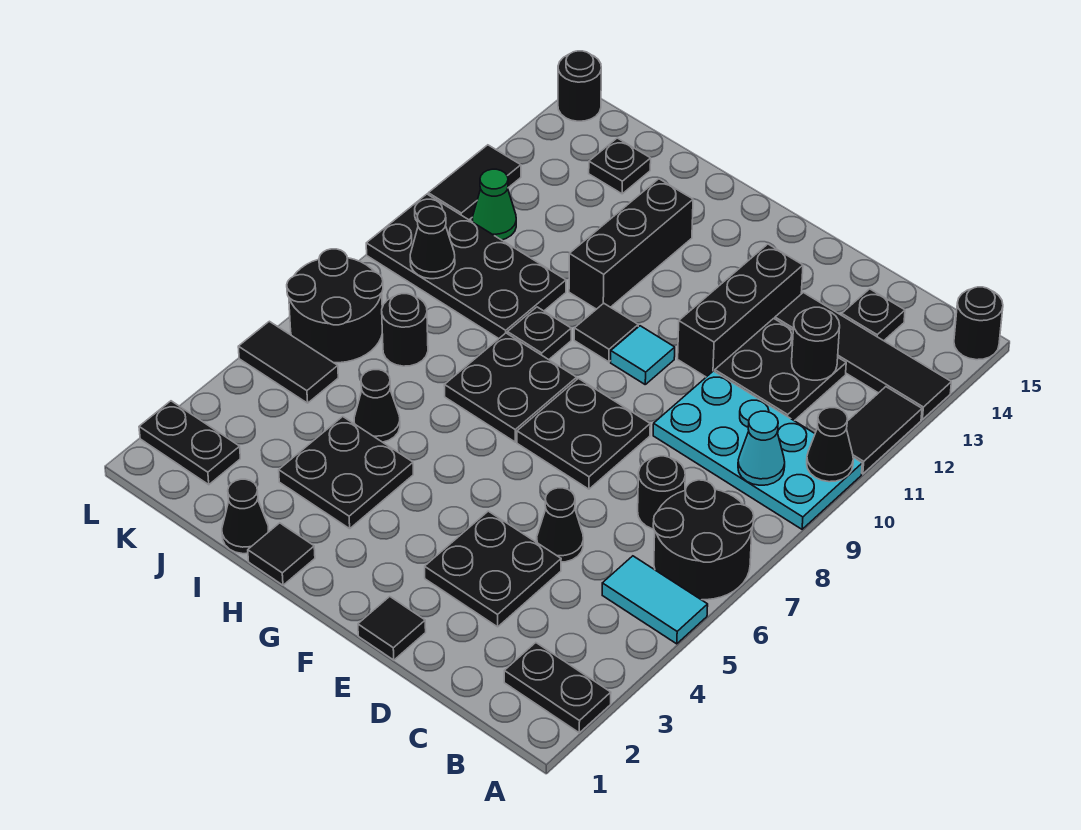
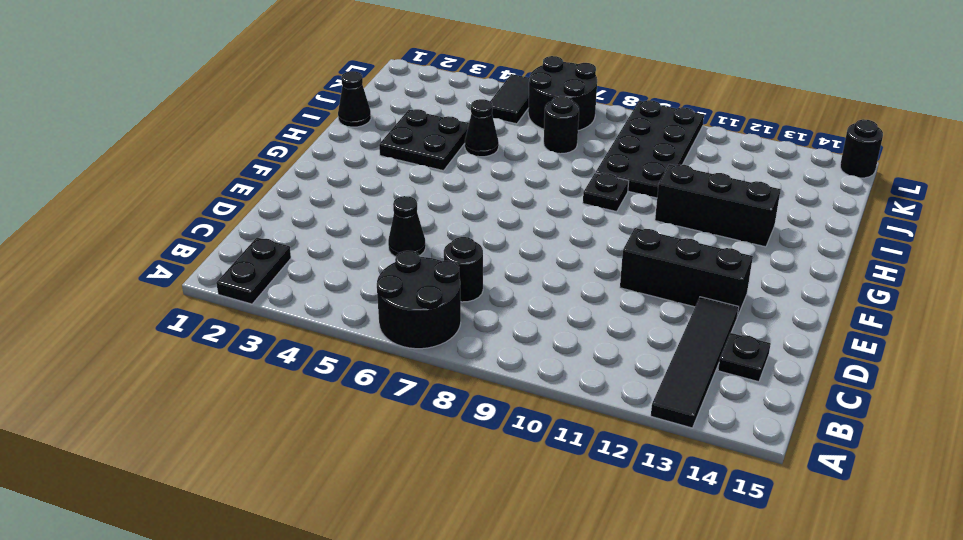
none -> cyan 1x2 tile [602,556,708,644]
none -> cyan 2x4 plate [653,371,862,529]
none -> black 1x2 tile [846,387,922,474]
none -> black 1x1 round brick [954,287,1003,360]

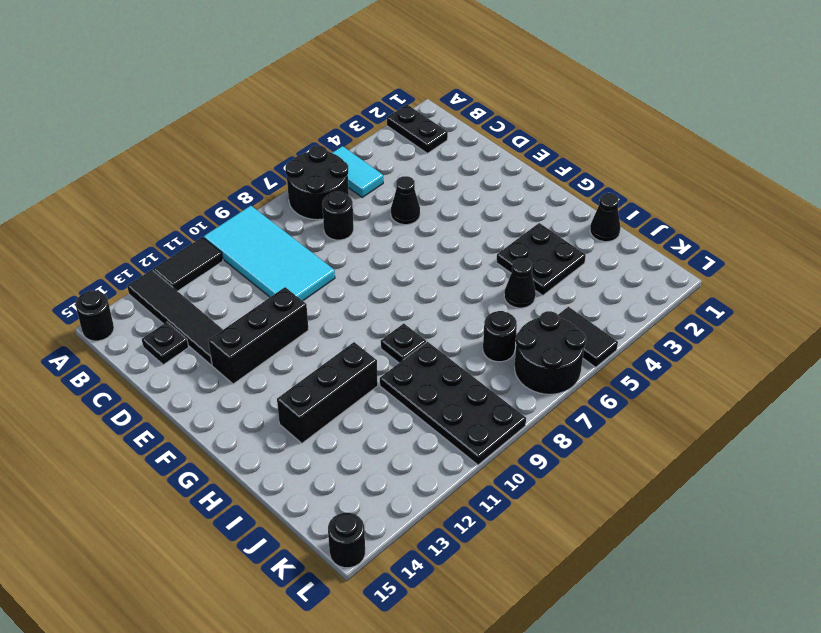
cyan 2x4 tile [204,206,335,301] -> cyan 2x4 plate [653,371,862,529]
none -> black 2x2 plate [715,318,846,421]
none -> black 2x2 plate [425,511,561,627]
none -> black 1x1 tile [358,597,426,660]
none -> black 2x2 plate [517,378,650,489]

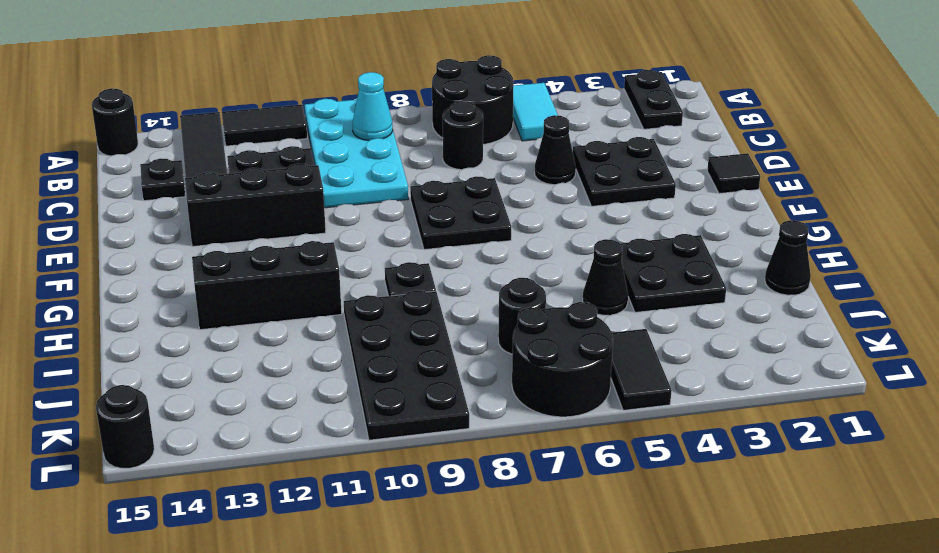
none -> cyan 1x1 tile [611,326,675,384]
none -> black 2x2 plate [444,333,577,442]
none -> black 1x1 tile [574,303,638,362]
none -> black 1x1 tile [248,523,315,585]

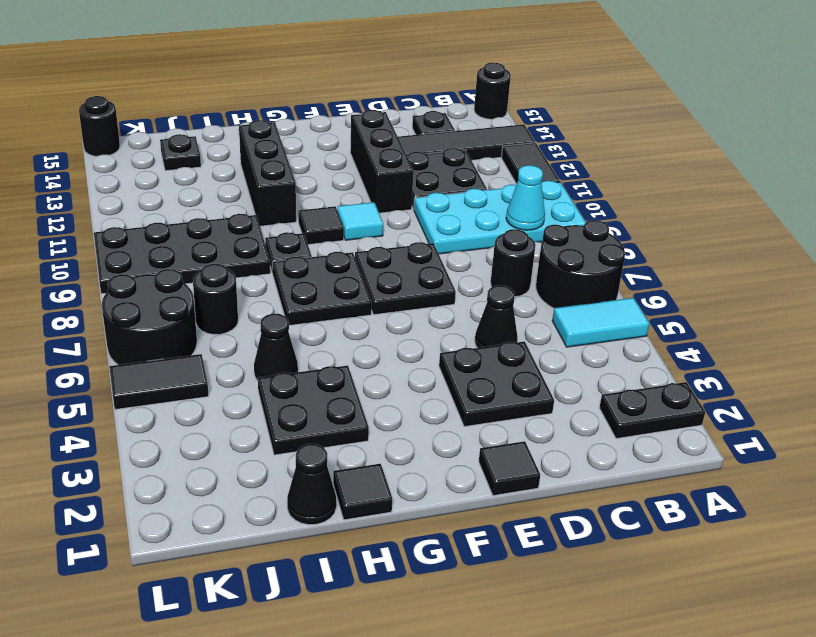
none -> black 1x2 plate [139,401,240,485]
none -> green 1x1 cone [472,169,516,240]
none -> black 1x2 tile [428,145,521,220]
none -> black 1x1 cone [807,408,853,482]

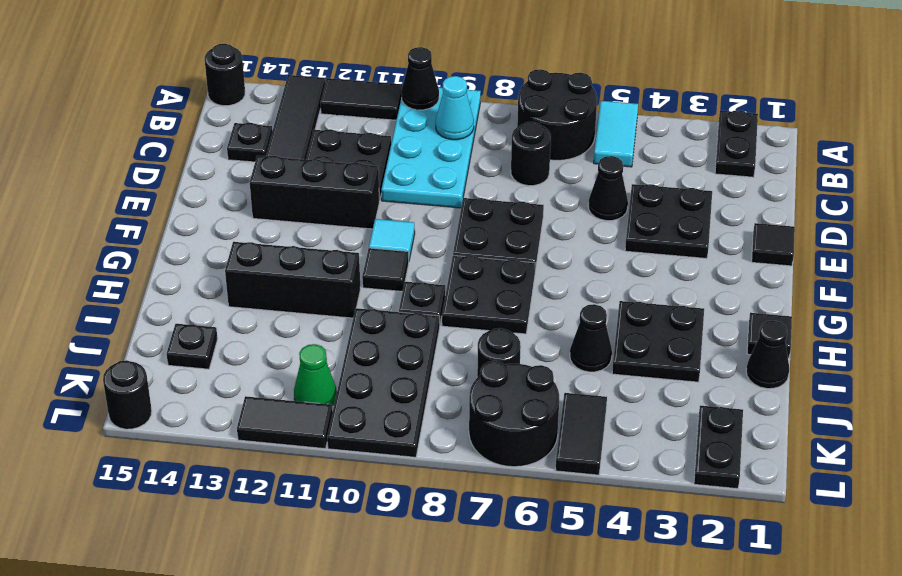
none -> black 1x1 round brick [792,307,840,380]
none -> black 1x1 cone [410,206,455,279]

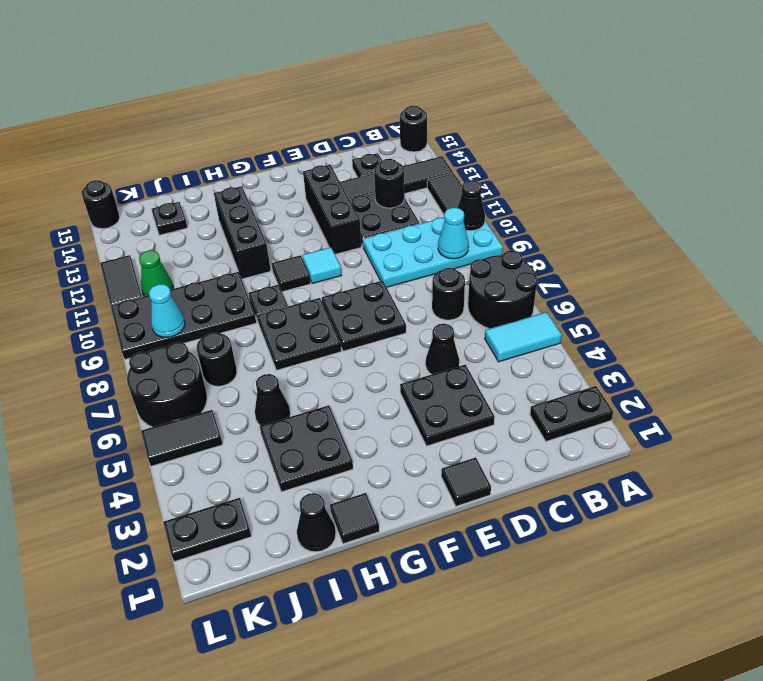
cyan 1x1 cone [149,284,185,337] -> black 1x1 cone [410,206,455,279]

